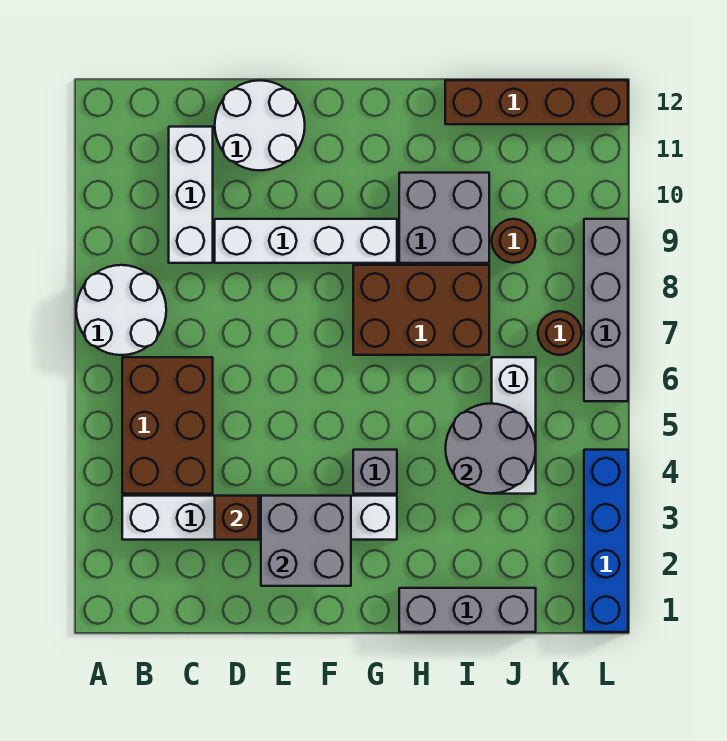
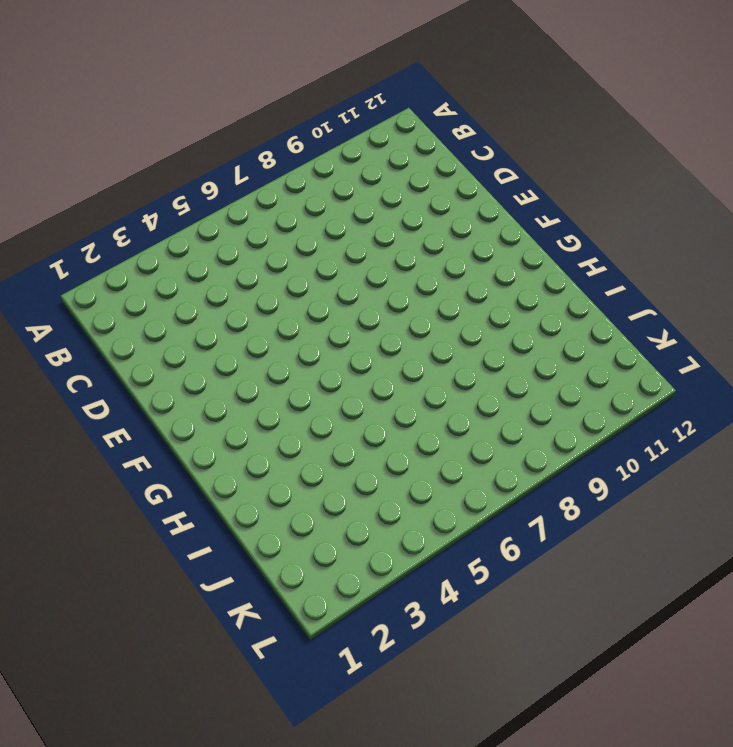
none -> white 2x2 round brick [76,265,166,355]
none -> white 1x6 brick [122,496,397,540]
none -> brown 2x3 brick [122,357,213,494]

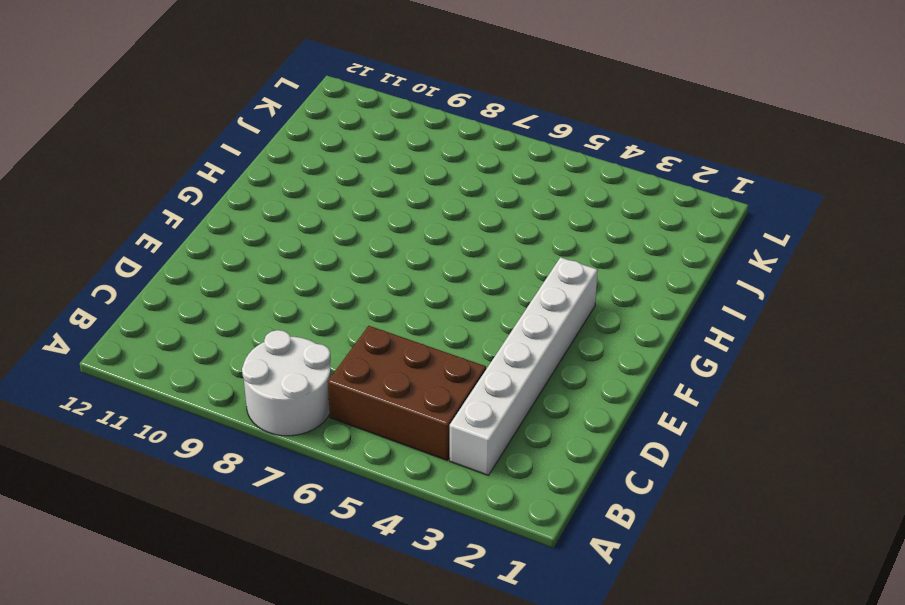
none -> white 1x3 brick [169,127,213,263]
none -> white 1x4 brick [215,219,397,263]
none -> white 2x2 round brick [215,80,305,171]

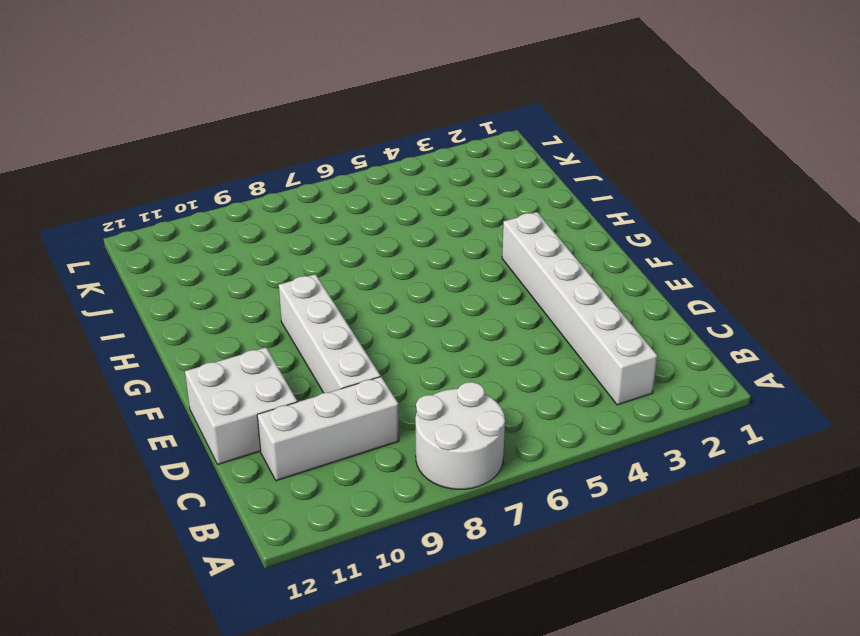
white 2x2 brick [185,347,297,464] -> white 2x2 round brick [215,80,305,171]
none -> brown 2x3 brick [122,357,213,494]
none -> grey 1x1 brick [353,450,397,494]
none -> brown 2x3 brick [353,265,489,355]

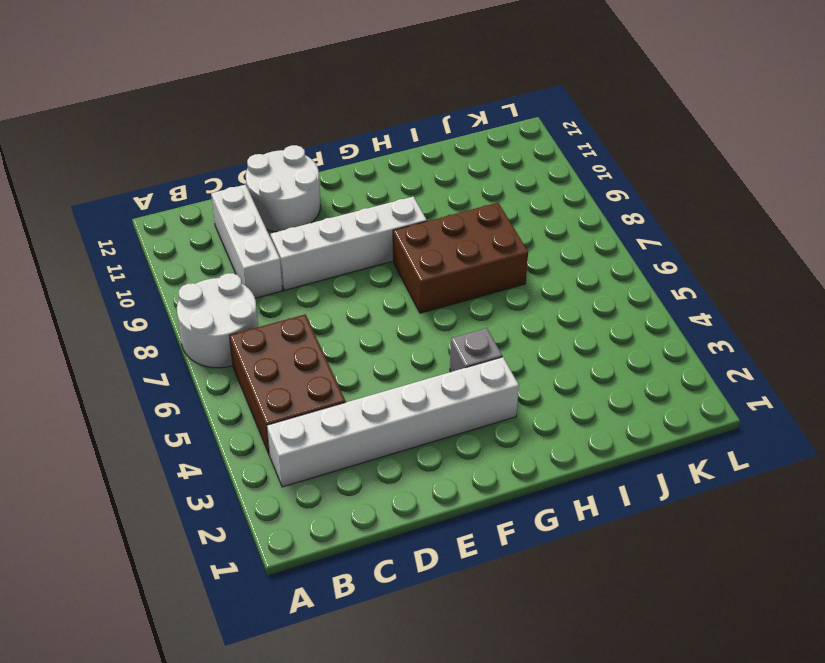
none -> grey 1x3 brick [399,588,536,632]
none -> grey 2x2 brick [399,173,489,263]
none -> brown 1x4 brick [445,80,628,124]

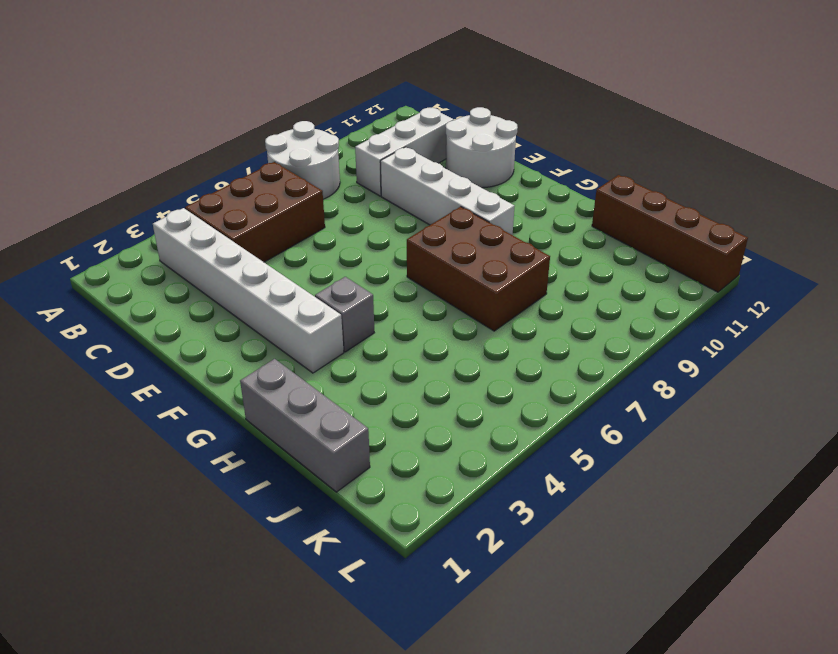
none -> grey 2x2 brick [399,173,489,263]
none -> white 1x3 brick [492,357,536,494]
none -> brown 1x1 round brick [492,219,536,263]

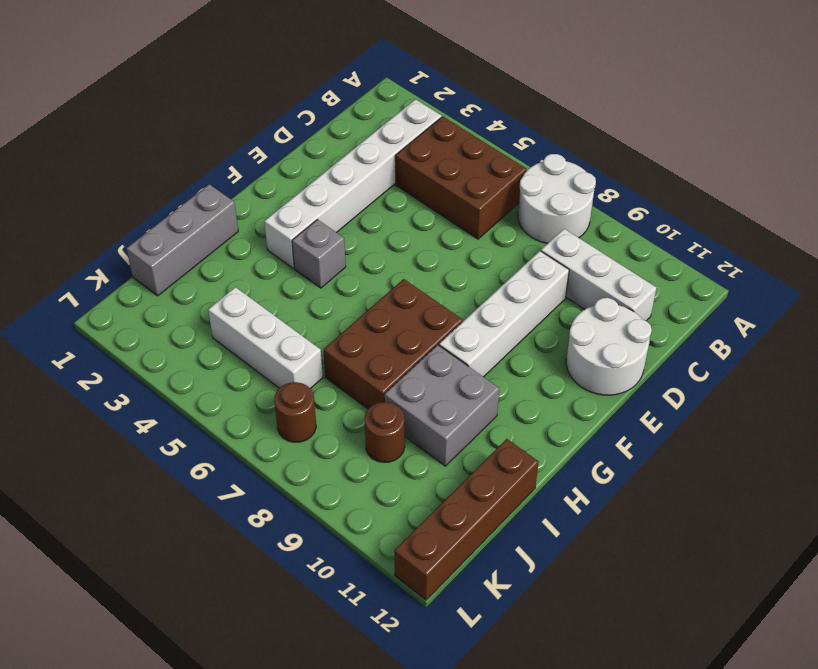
none -> blue 1x4 brick [584,450,628,632]
none -> grey 1x4 brick [584,219,628,401]
none -> brown 1x1 brick [215,496,259,540]

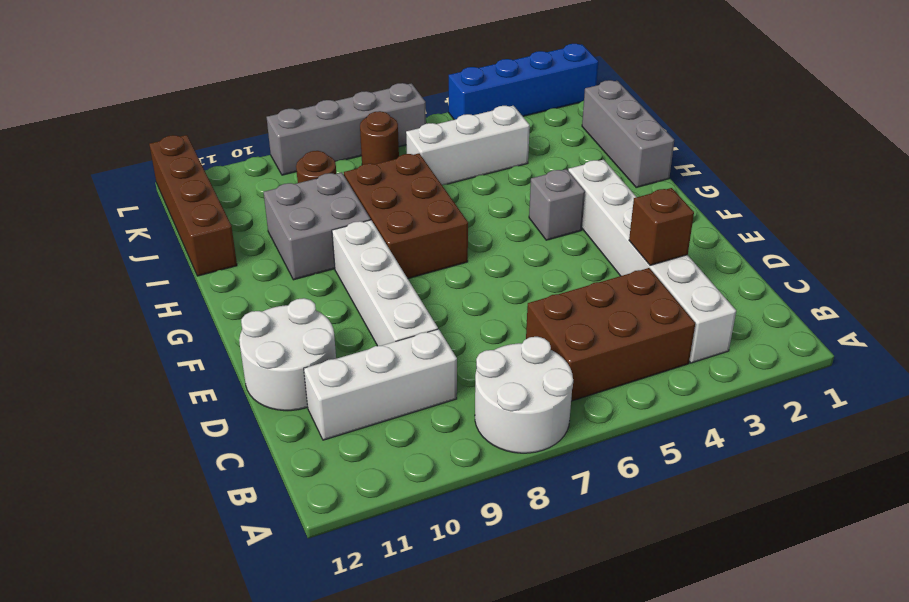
none -> grey 2x2 brick [261,496,351,586]
none -> grey 2x2 round brick [446,404,536,494]

